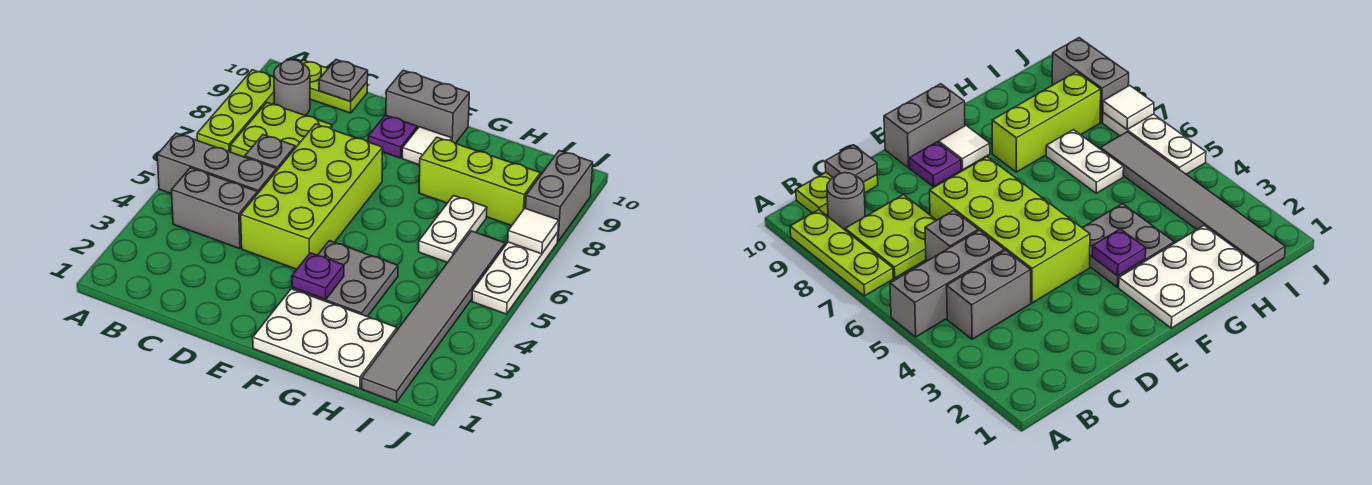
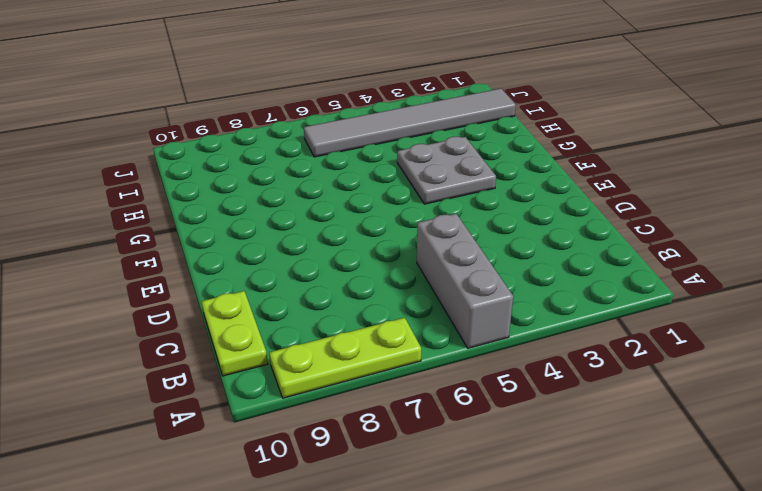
none -> grey 1x2 brick [172,168,257,249]
none -> lime 2x2 plate [231,103,332,157]
none -> grey 1x1 round brick [274,60,310,115]

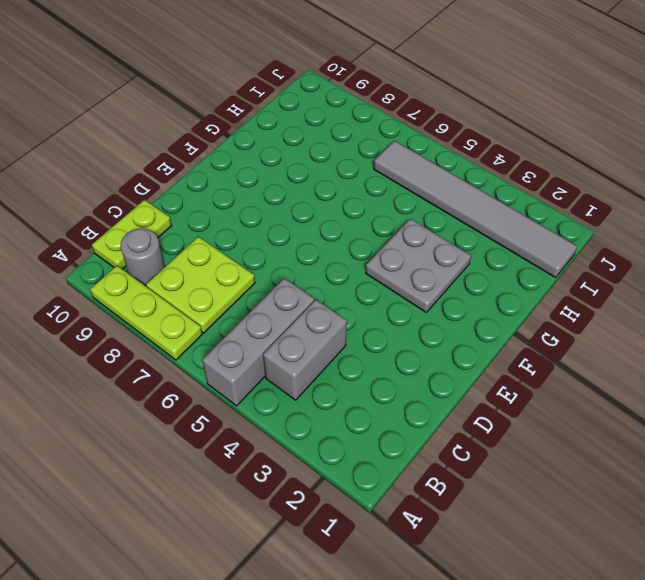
none -> grey 1x1 brick [245,135,295,170]
none -> lime 2x4 brick [241,124,383,269]
none -> purple 1x1 plate [368,115,417,158]

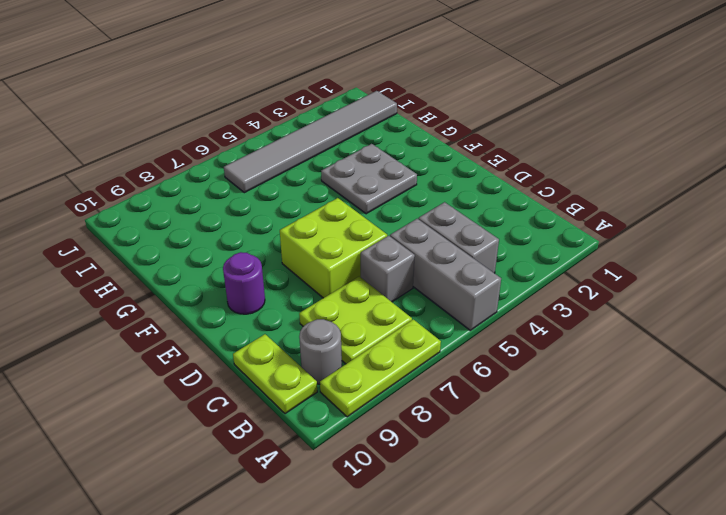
lime 2x2 brick [280,198,387,298] -> lime 2x4 brick [241,124,383,269]
purple 1x1 round brick [223,252,265,314] -> purple 1x1 plate [368,115,417,158]
none -> grey 1x2 brick [386,70,469,144]
none -> white 2x3 plate [253,289,397,389]
none -> white 1x1 tile [402,127,452,165]

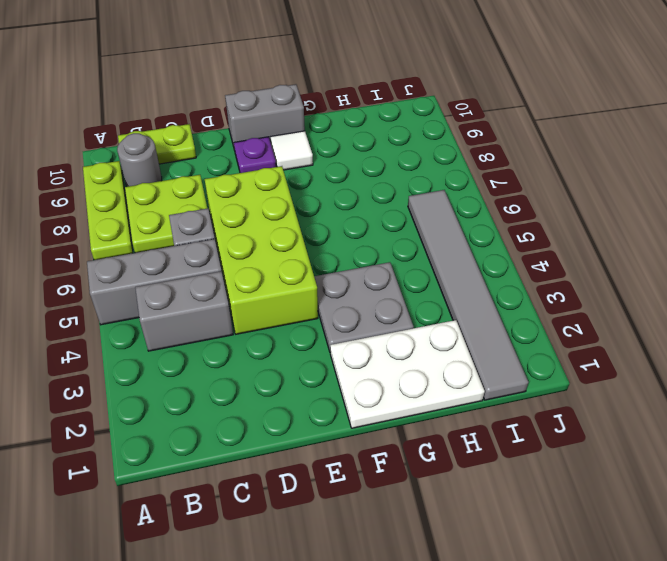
none -> lime 1x3 brick [419,137,540,226]
none -> white 1x2 plate [419,195,487,263]
none -> white 1x3 plate [472,232,558,314]

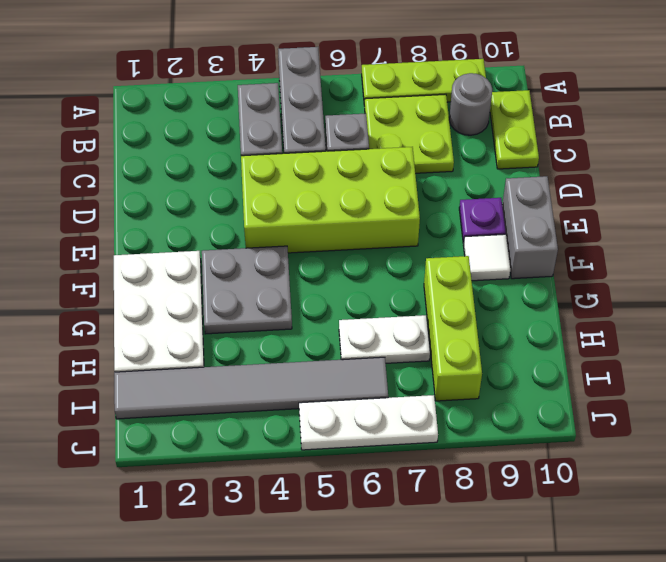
none -> grey 1x2 brick [525,151,593,242]
none -> grey 1x1 plate [319,60,368,102]
none -> purple 1x1 plate [292,253,344,299]

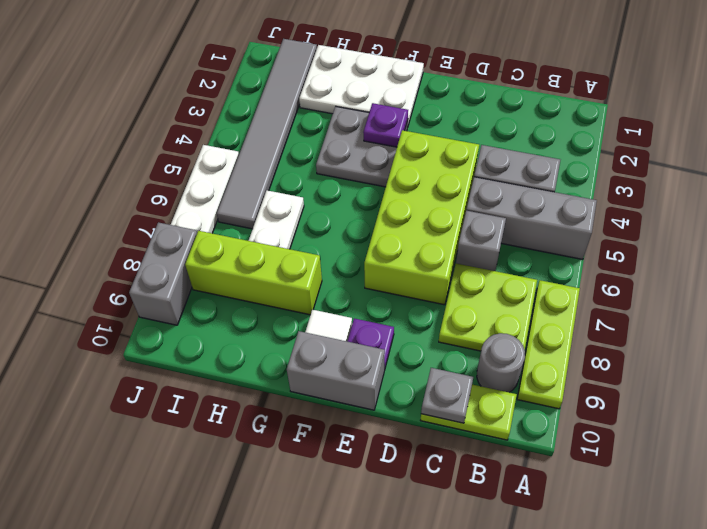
none -> white 1x1 tile [508,208,559,254]

